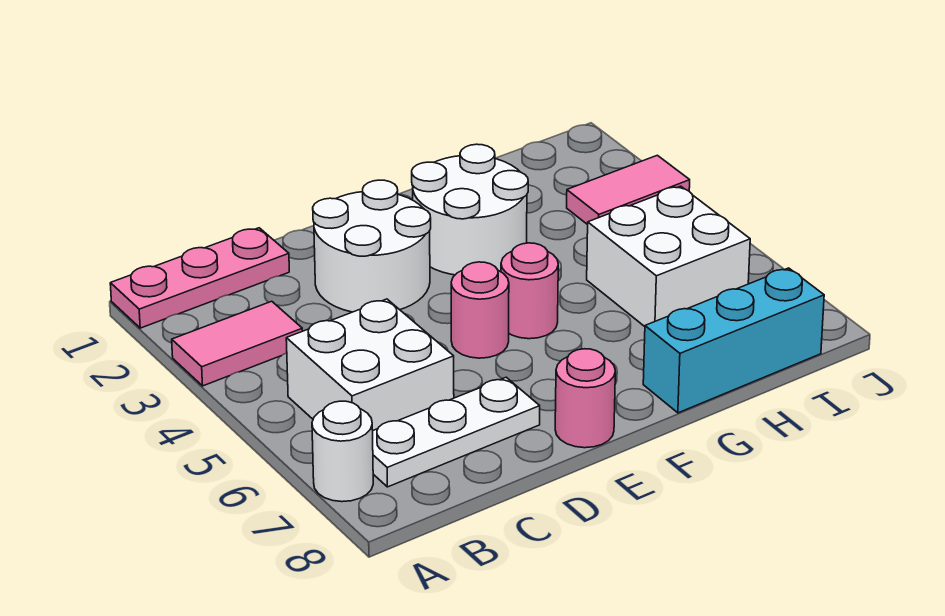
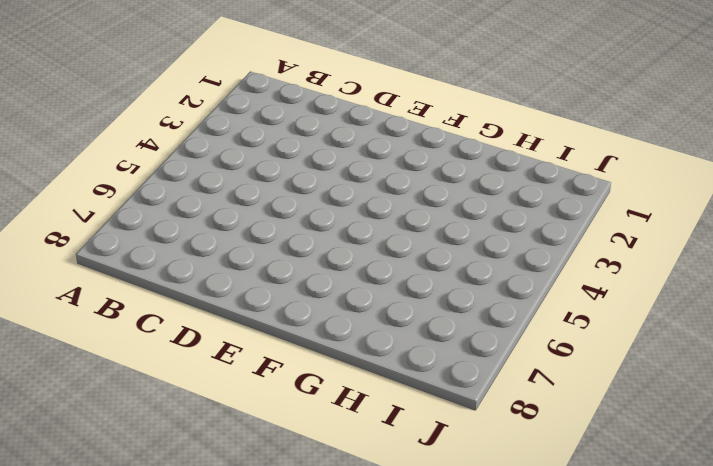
none -> pink 1x3 plate [110,228,289,328]
none -> pink 1x2 tile [172,301,302,386]
none -> white 1x1 round brick [312,401,373,502]

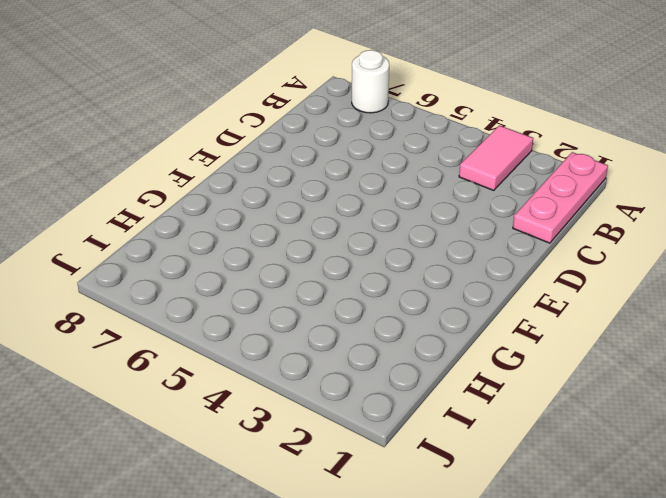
none -> white 2x2 brick [286,299,454,430]
none -> white 1x3 plate [373,377,540,487]
none -> white 2x2 round brick [313,180,431,312]

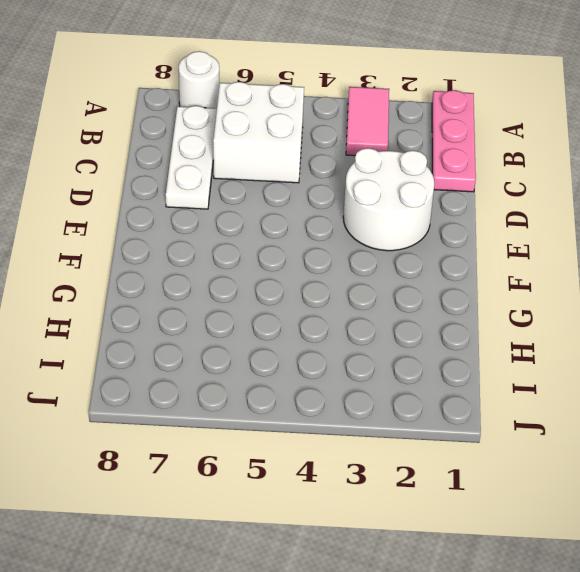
none -> pink 1x1 round brick [451,262,509,358]
none -> pink 1x1 round brick [555,349,615,448]
none -> white 2x2 round brick [412,144,528,275]

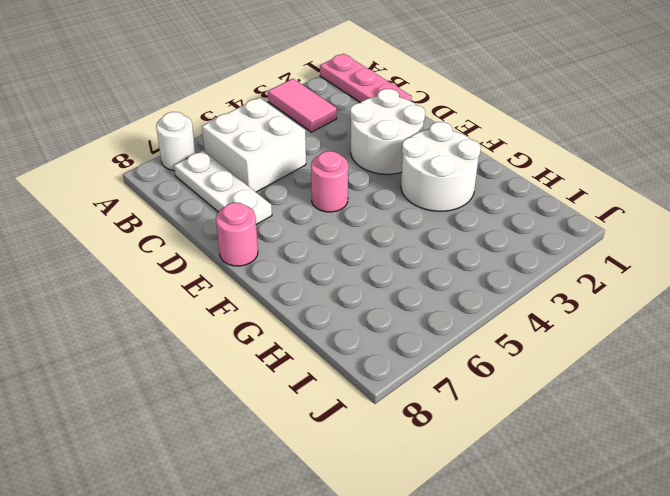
none -> pink 1x1 round brick [501,243,558,339]
none -> cyan 1x3 brick [643,268,824,413]
none -> white 2x2 brick [587,186,750,327]

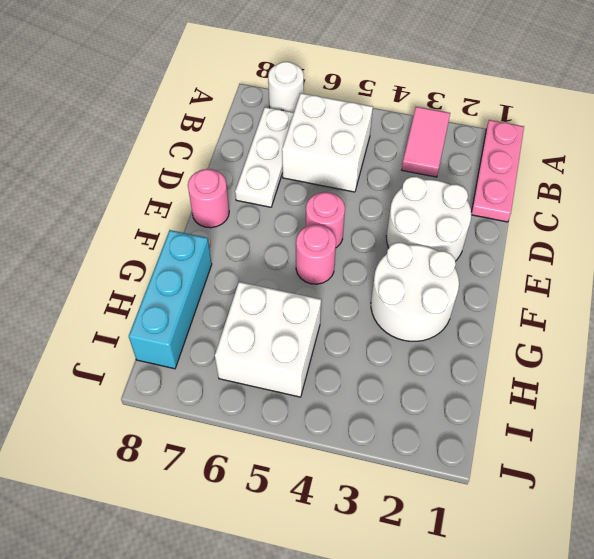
none -> pink 1x2 tile [567,155,690,225]

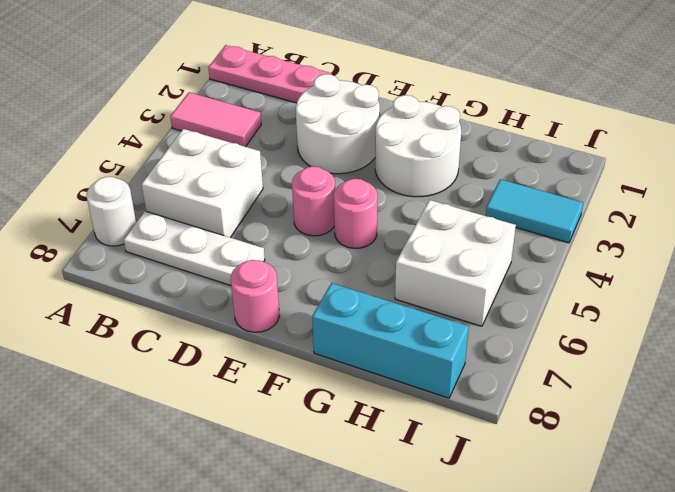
cyan 1x2 tile [486,179,583,243] -> pink 1x2 tile [567,155,690,225]

